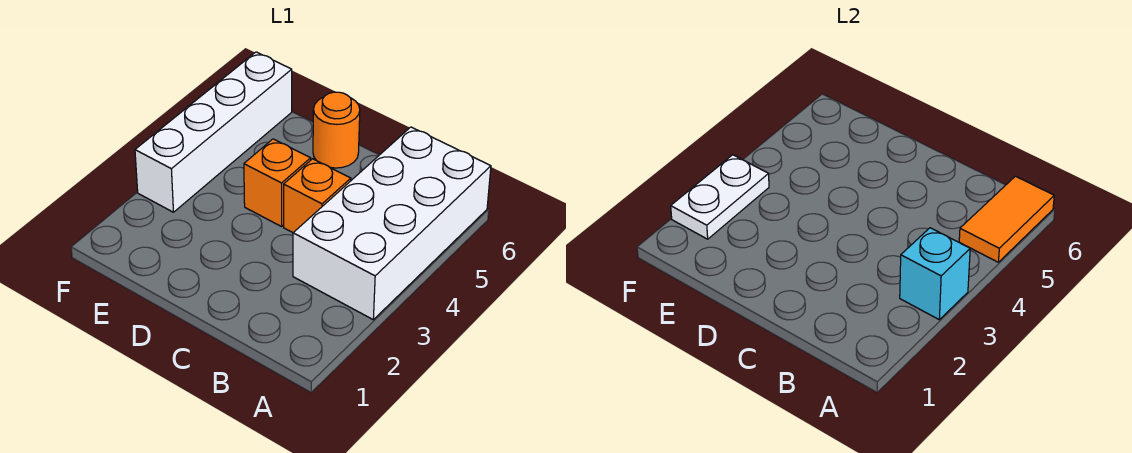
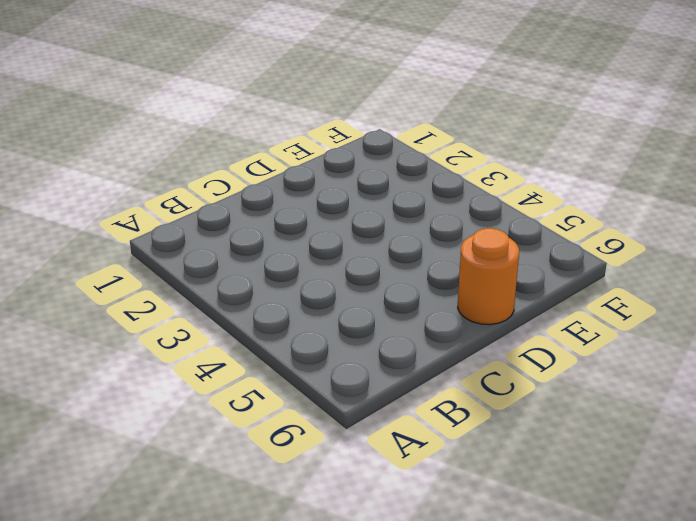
none -> white 2x4 brick [293,127,491,320]
none -> orange 1x1 brick [284,159,351,233]

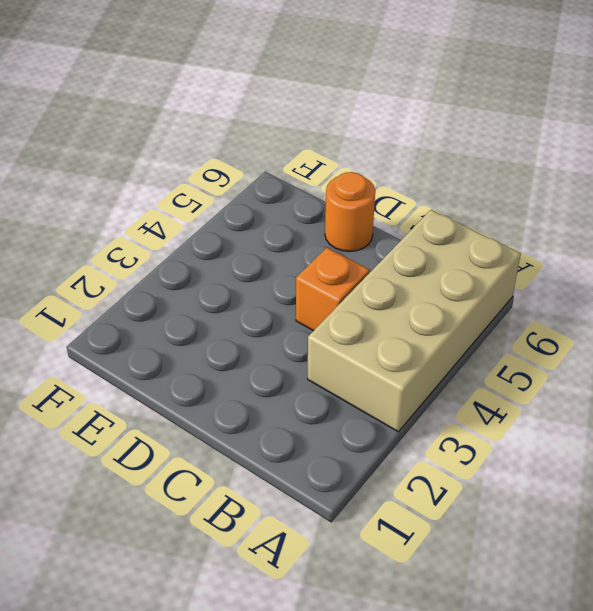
tan 2x4 brick [308,210,521,432] -> white 2x4 brick [293,127,491,320]
none -> orange 1x1 brick [244,139,311,227]
none -> white 1x4 brick [135,52,292,212]

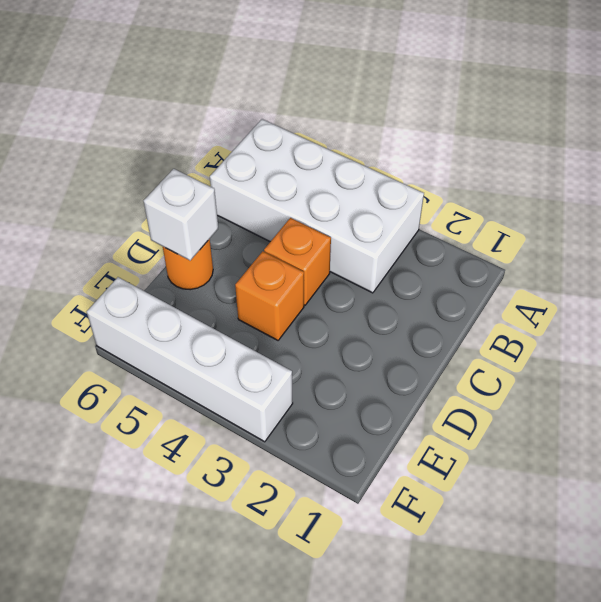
white 1x1 brick [144,169,218,260] -> none
none -> cyan 1x1 brick [900,228,970,320]
none -> orange 1x2 tile [959,176,1054,262]

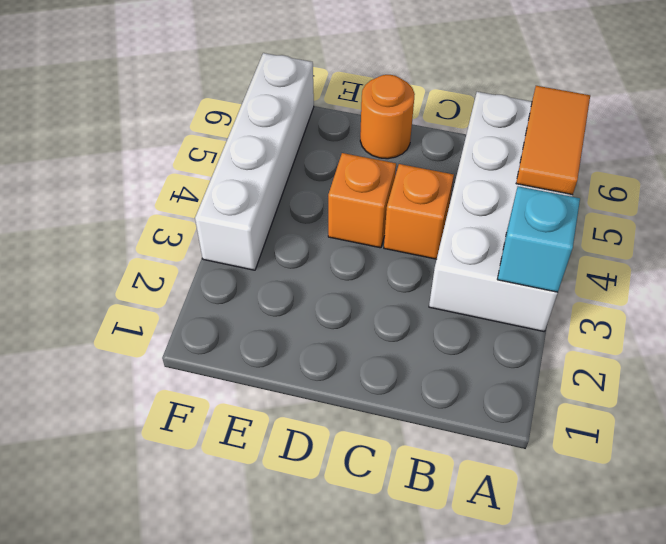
none -> white 1x2 plate [671,155,769,239]

